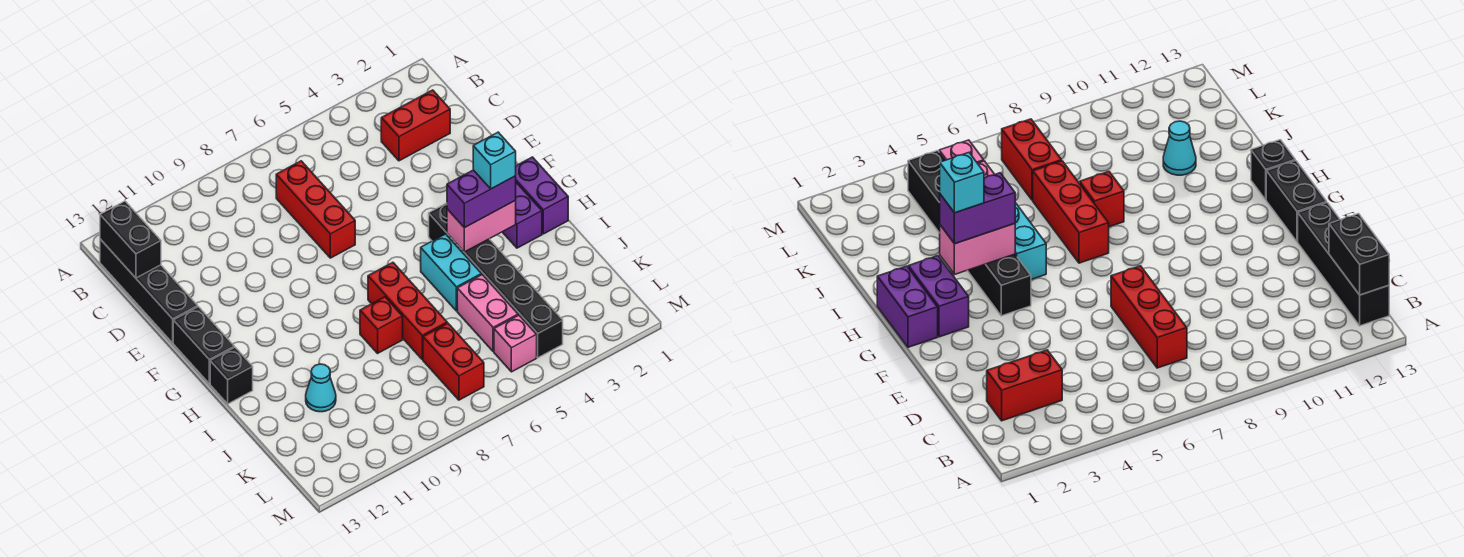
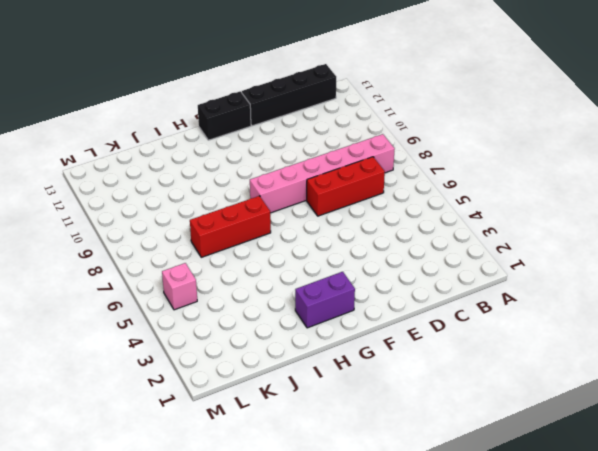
pink 1x6 brick [250,134,395,213] -> none
none -> red 1x2 brick [381,90,450,161]
none -> purple 1x2 brick [516,157,568,234]
none -> black 1x6 brick [429,203,563,358]

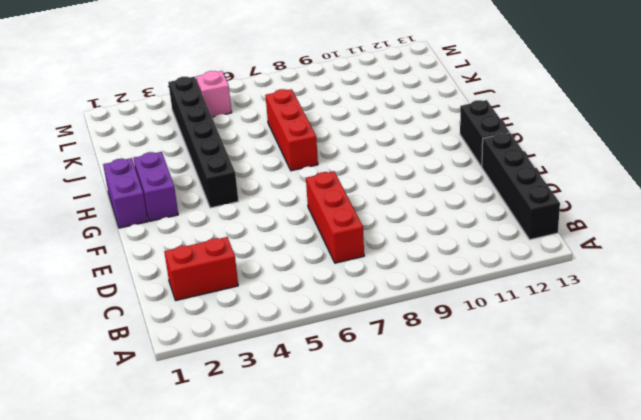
none -> cyan 1x2 brick [421,234,481,311]
none -> black 1x1 brick [210,347,253,404]
none -> red 1x1 brick [360,297,403,353]

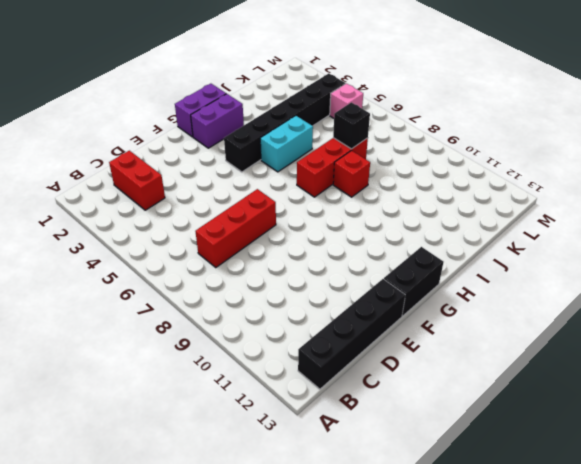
black 1x1 brick [333,102,370,149] -> black 1x1 brick moved to [210,347,253,404]
none -> pink 1x2 brick [457,275,518,352]
none -> cyan 1x1 cone [306,364,336,412]
none -> red 1x2 brick [423,323,484,400]

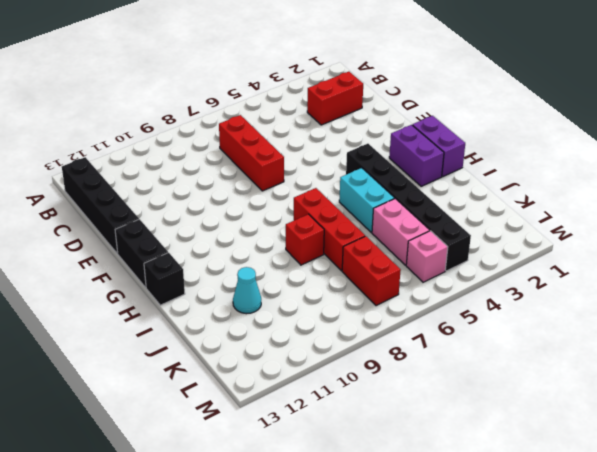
none -> black 1x2 brick [100,201,161,278]
none -> pink 1x2 brick [447,200,516,252]
none -> purple 1x2 brick [447,170,516,228]

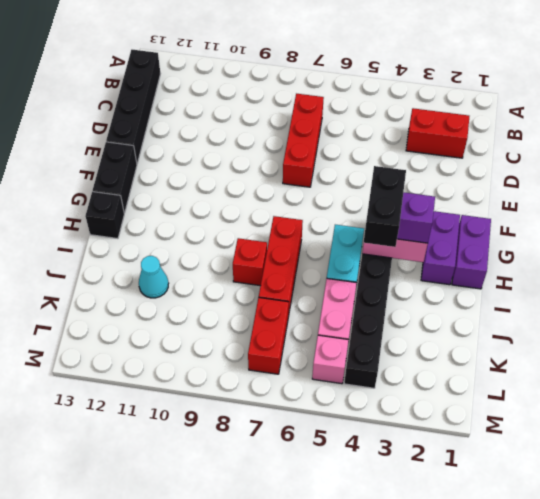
black 1x2 brick [364,166,406,247] -> black 1x2 brick moved to [100,201,161,278]
none -> cyan 1x1 brick [473,132,516,189]

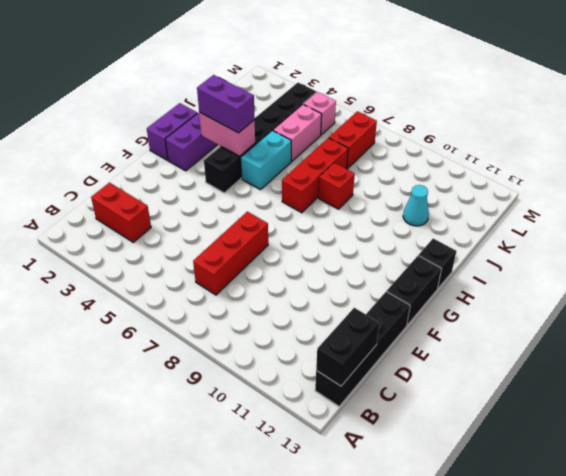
none -> cyan 1x1 brick [473,132,516,189]

